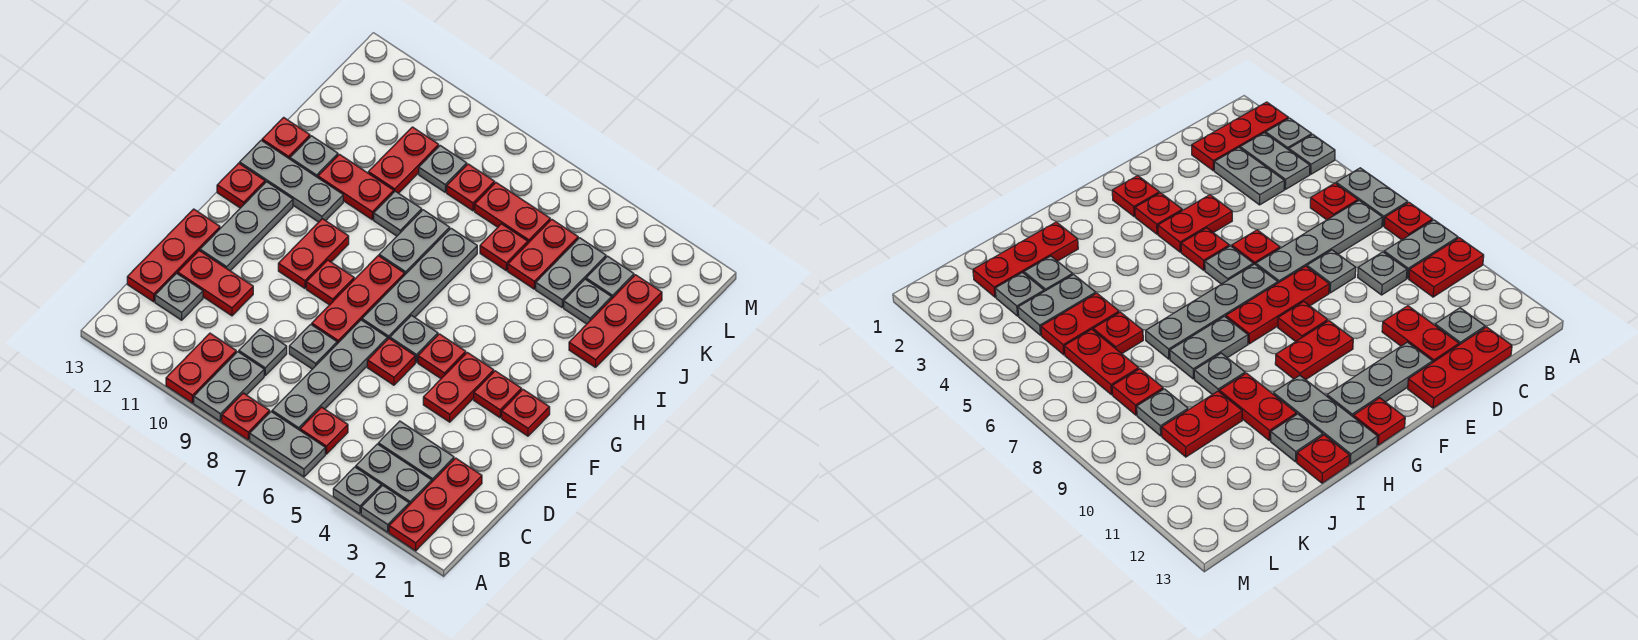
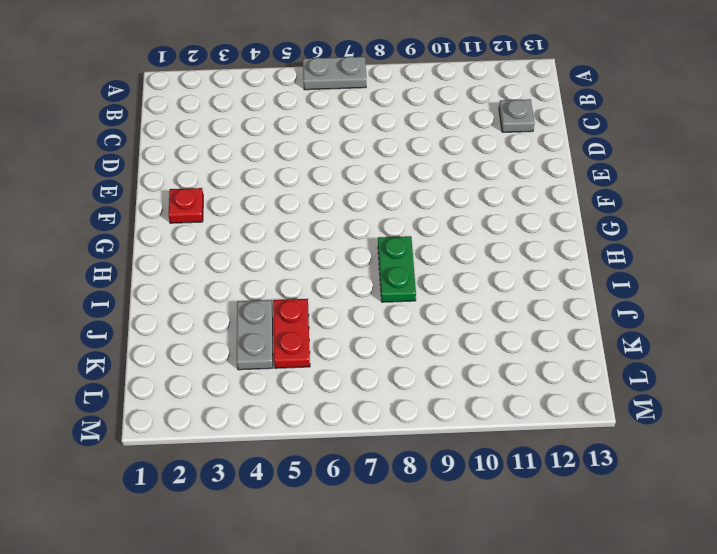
green 1x2 plate [378,236,416,302] -> grey 1x2 plate [379,210,450,274]
none -> red 1x3 plate [389,458,482,551]
none -> grey 1x1 plate [361,485,409,532]
none -> grey 1x1 plate [333,467,381,514]
none -> red 1x1 plate [222,393,270,440]

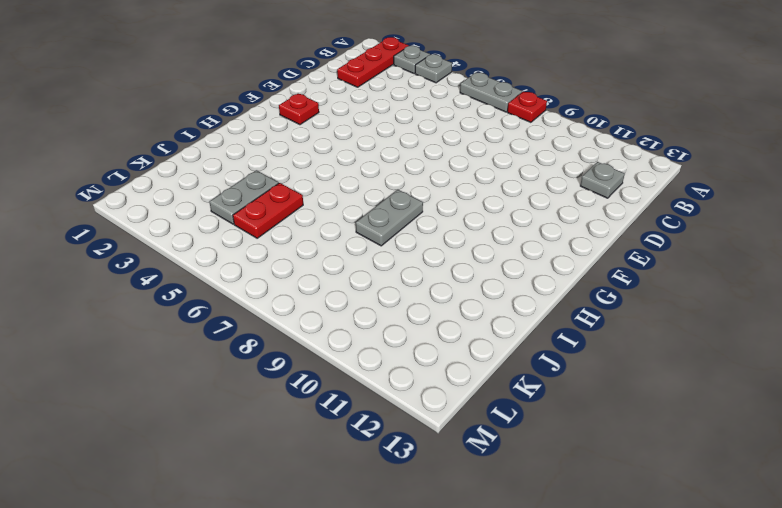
none -> grey 1x2 plate [194,352,264,421]
none -> red 1x2 plate [166,333,236,403]
none -> grey 1x2 plate [356,444,432,505]
none -> red 1x1 plate [300,407,348,454]

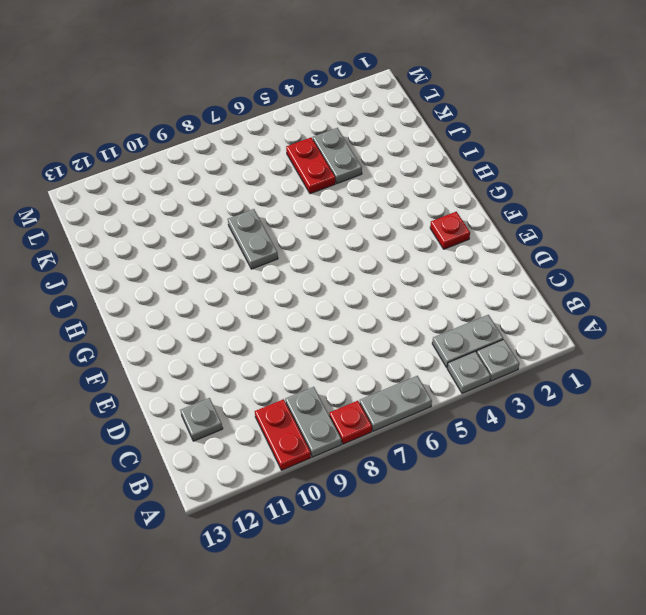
none -> red 1x3 plate [389,458,482,551]
none -> red 1x1 plate [300,407,348,454]
none -> grey 1x4 plate [272,320,388,430]
none -> grey 1x2 plate [378,421,454,481]

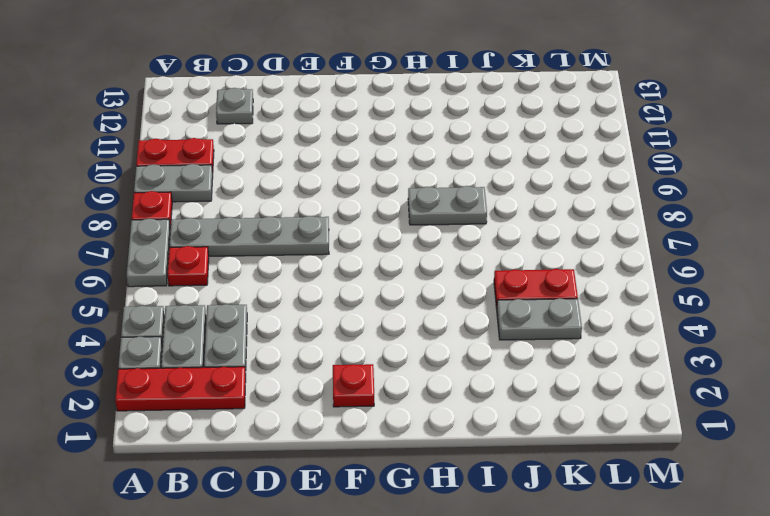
none -> grey 1x1 plate [239,329,287,375]
none -> red 1x3 plate [127,209,220,302]
none -> grey 1x1 plate [289,324,337,369]
none -> red 1x2 plate [178,251,253,316]

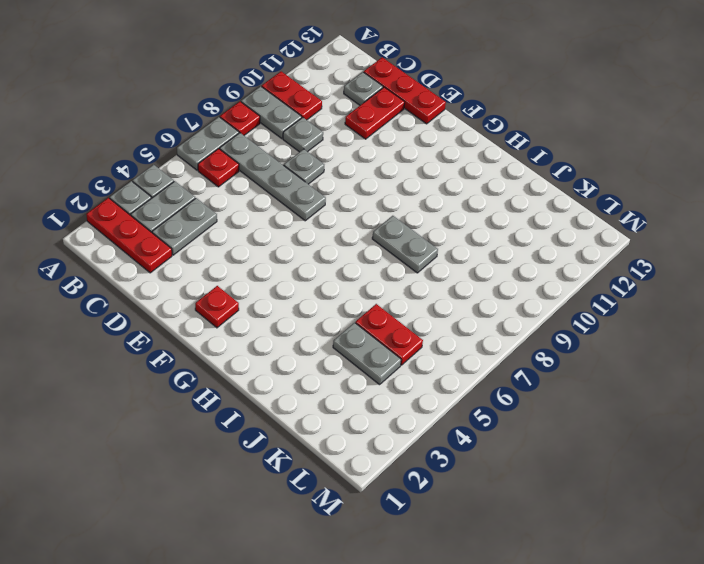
none -> red 1x2 plate [423,352,494,422]
none -> red 1x1 plate [367,339,415,385]
none -> red 1x3 plate [312,256,405,344]
none -> grey 1x3 plate [200,182,293,271]

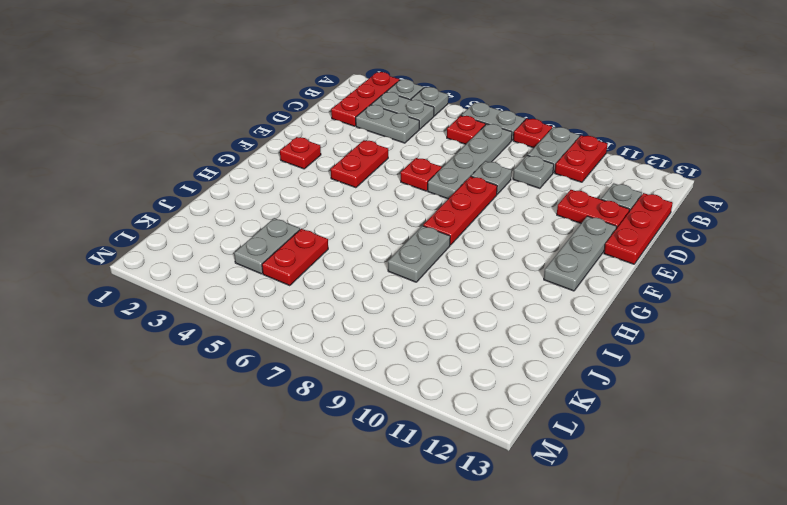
none -> red 1x1 plate [474,371,522,418]
none -> red 1x1 plate [418,334,466,378]
none -> grey 1x1 plate [390,315,438,362]
none -> grey 1x4 plate [362,228,477,339]

